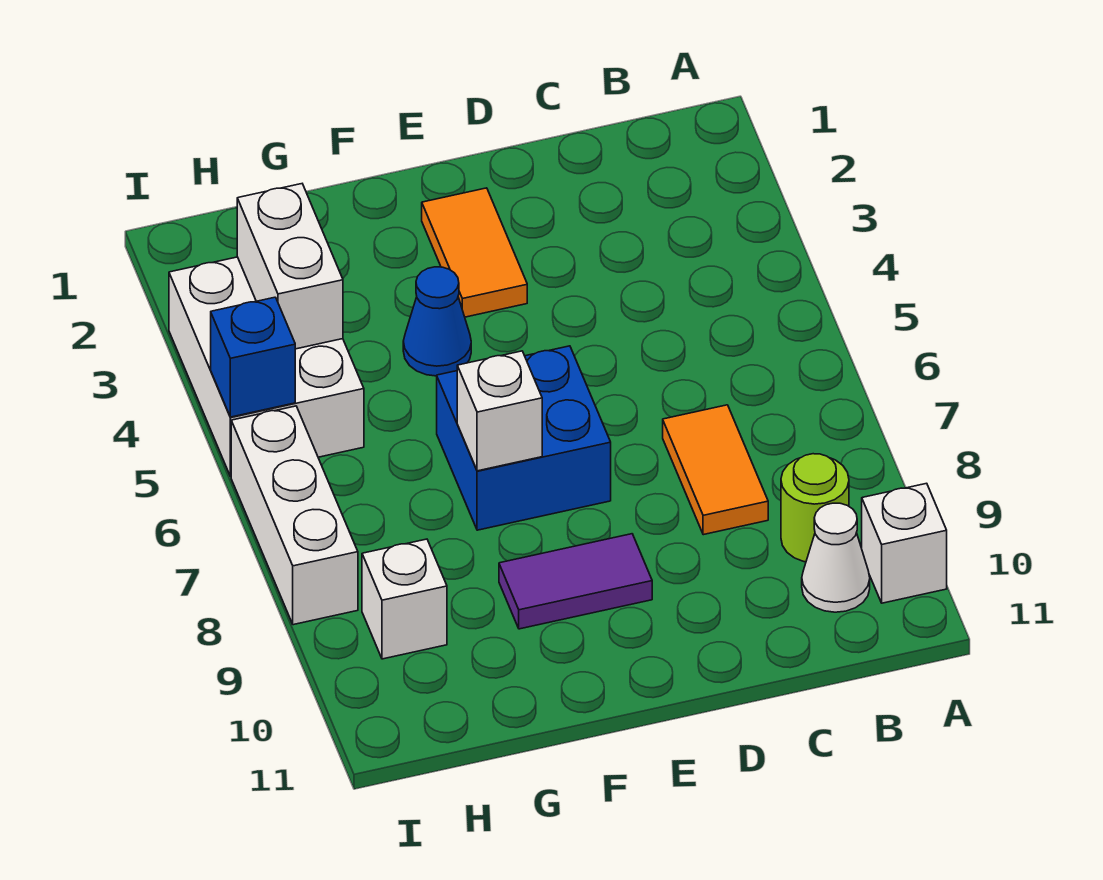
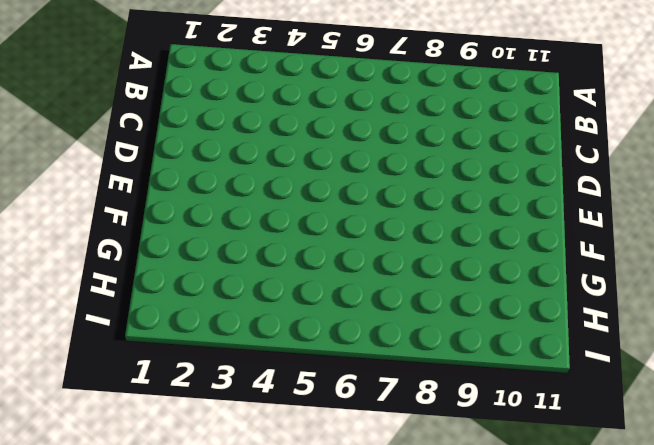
none -> white 1x1 brick [862,483,947,603]
none -> lime 1x1 round brick [781,454,849,562]
none -> white 1x1 cone [802,503,870,612]

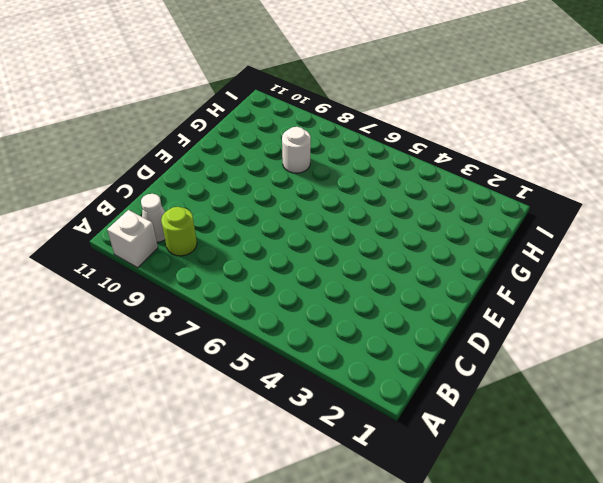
white 1x1 round brick [282,127,311,173] -> none
none -> orange 1x2 tile [663,405,768,535]
none -> orange 1x2 tile [422,188,527,317]
none -> blue 2x2 brick [437,346,611,530]

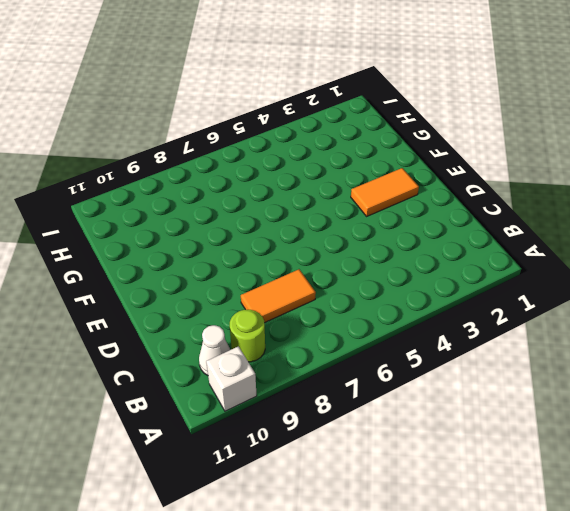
none -> blue 2x2 brick [437,346,611,530]
none -> purple 1x2 tile [499,534,652,629]
none -> blue 1x1 cone [403,267,471,376]

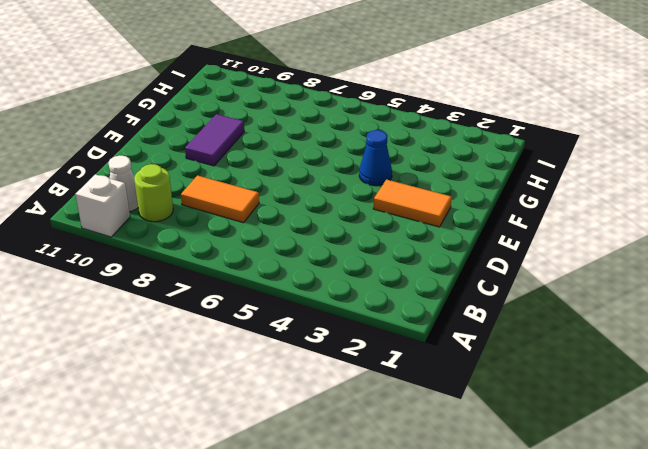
none -> blue 2x2 brick [437,346,611,530]
none -> white 2x3 brick [169,257,364,477]
none -> white 1x1 brick [362,539,447,659]

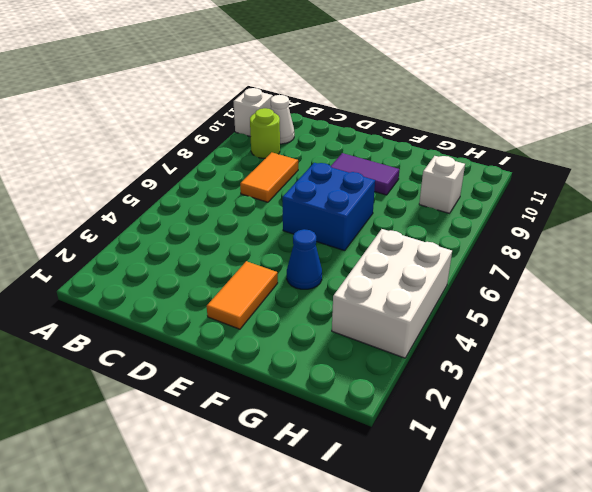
none -> white 1x3 brick [231,406,358,625]
none -> white 1x1 brick [457,351,542,471]
none -> white 1x2 brick [237,184,343,349]

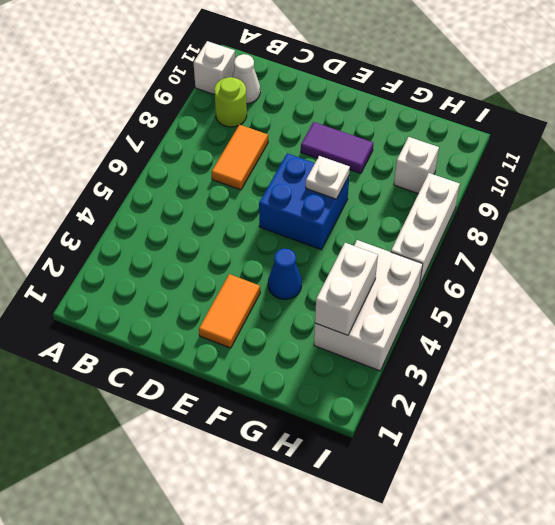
white 1x1 plate [306,156,350,199] -> white 1x1 brick [457,351,542,471]
none -> blue 1x1 brick [211,297,295,417]

